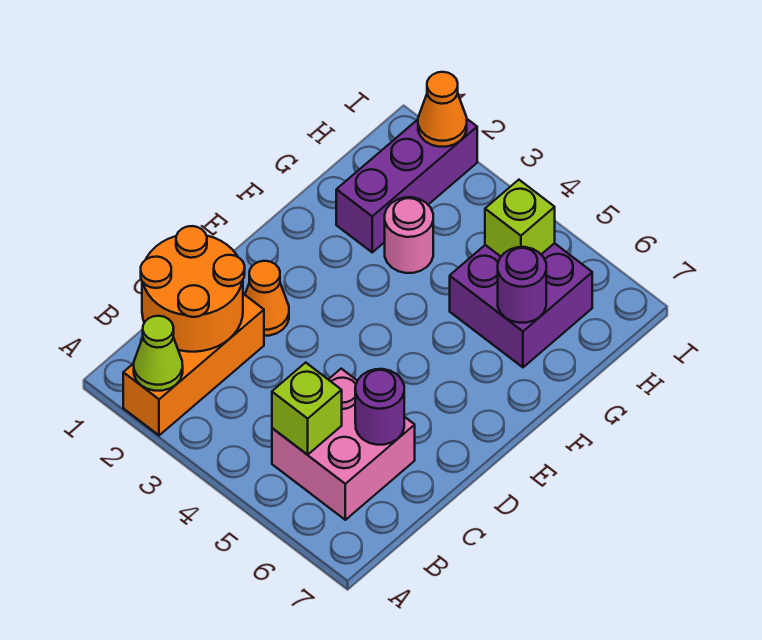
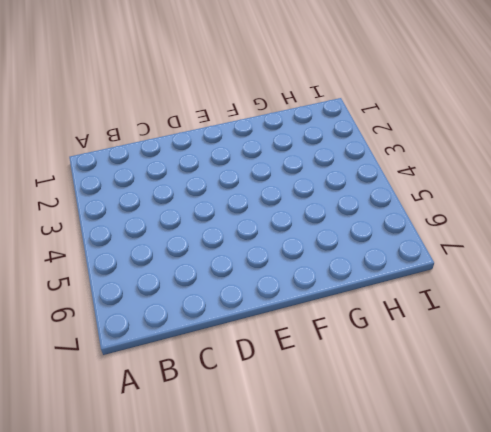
none -> orange 1x3 brick [123,294,264,435]
none -> pink 2x2 brick [272,369,415,520]
none -> orange 1x1 cone [245,261,289,336]

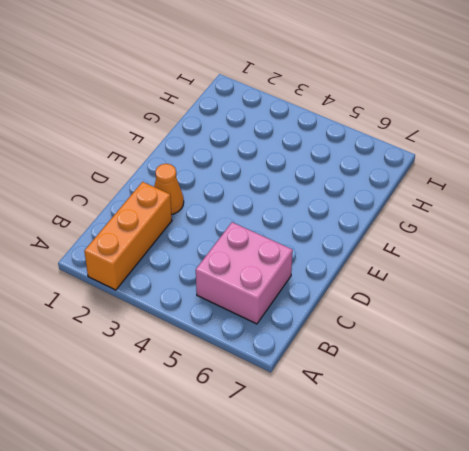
none -> purple 1x3 brick [336,119,477,252]
none -> pink 1x1 round brick [385,197,433,273]
none -> purple 2x2 brick [450,243,592,367]

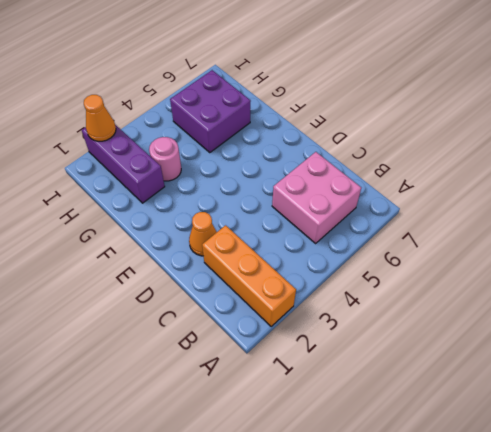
none -> lime 1x1 cone [134,316,183,391]
none -> orange 2x2 round brick [141,226,245,352]
none -> lime 1x1 brick [272,363,342,455]

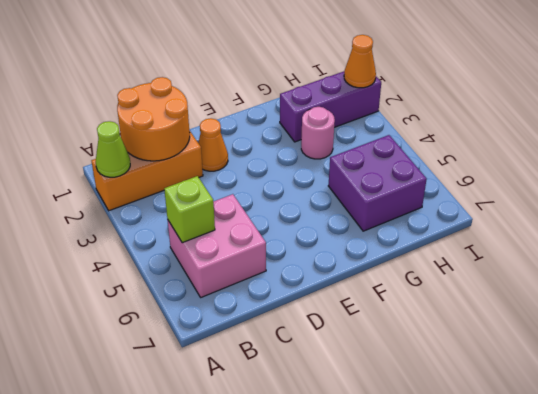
none -> purple 1x1 round brick [355,369,404,445]
none -> purple 1x1 round brick [498,247,546,323]
none -> lime 1x1 brick [485,180,555,256]

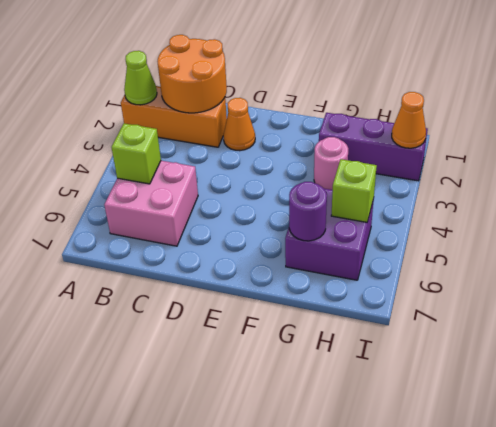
none -> purple 1x1 round brick [355,369,404,445]

